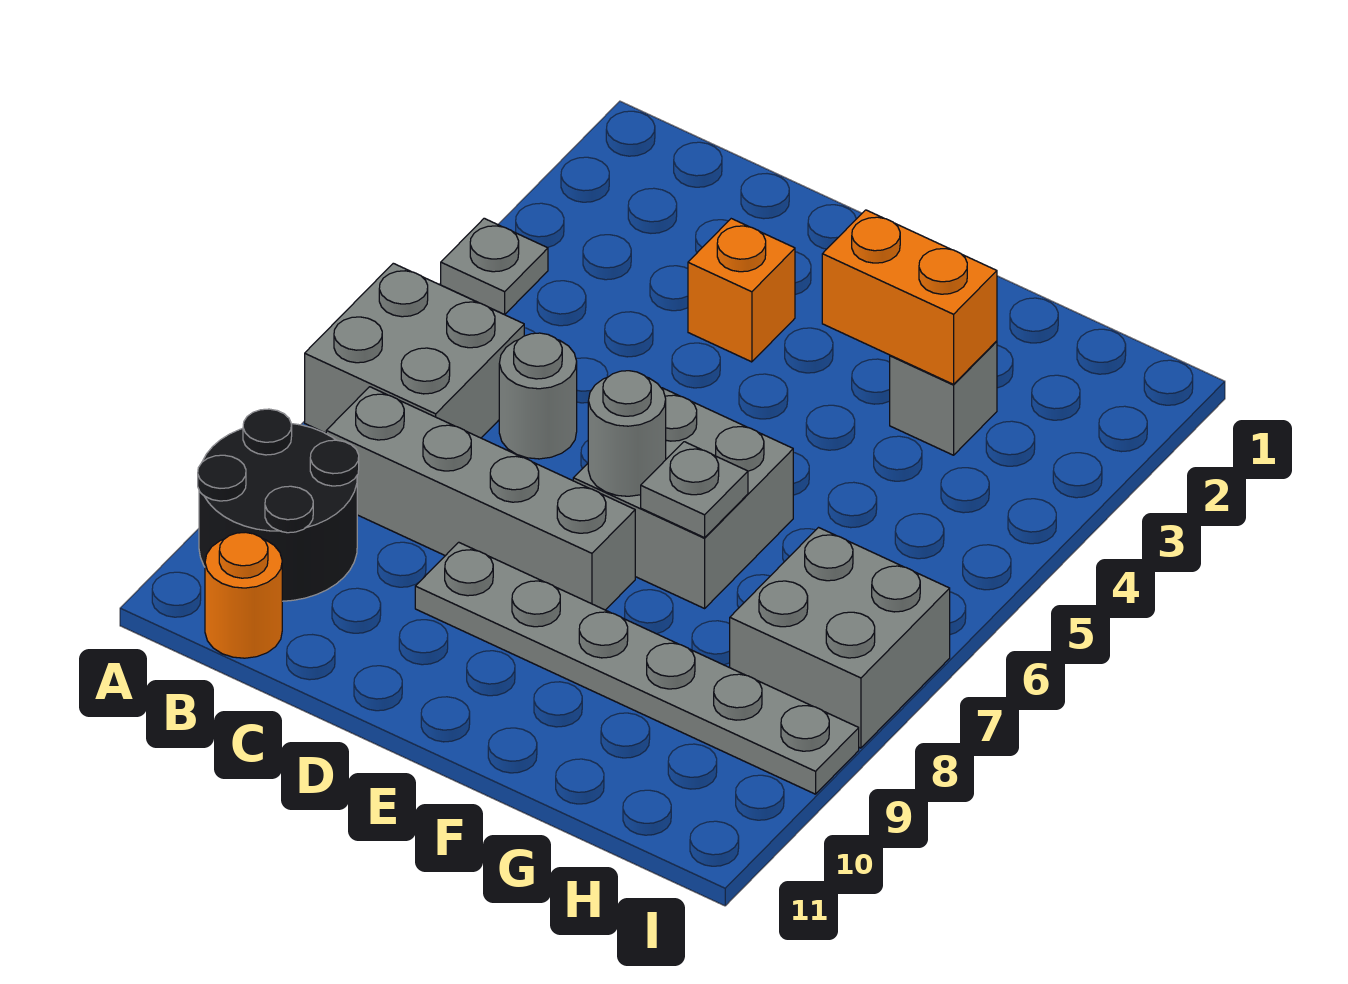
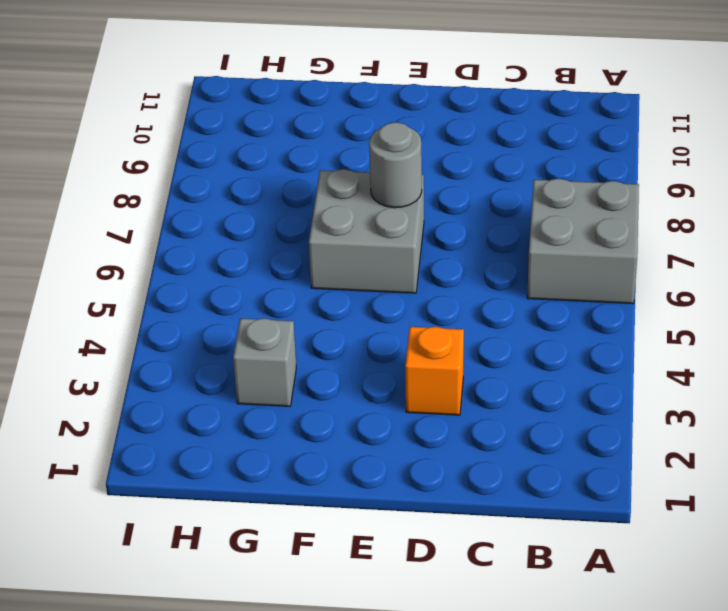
none -> grey 1x1 plate [441,218,548,315]
none -> black 2x2 round brick [198,409,359,601]
none -> grey 1x4 brick [326,387,635,610]

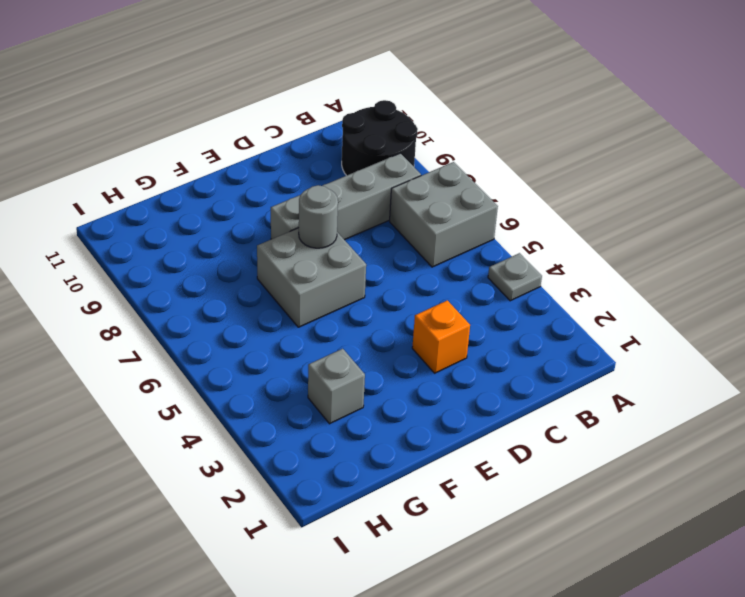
none -> orange 1x1 round brick [205,532,282,658]
none -> grey 1x1 round brick [499,333,577,459]
none -> grey 1x6 plate [415,542,859,794]

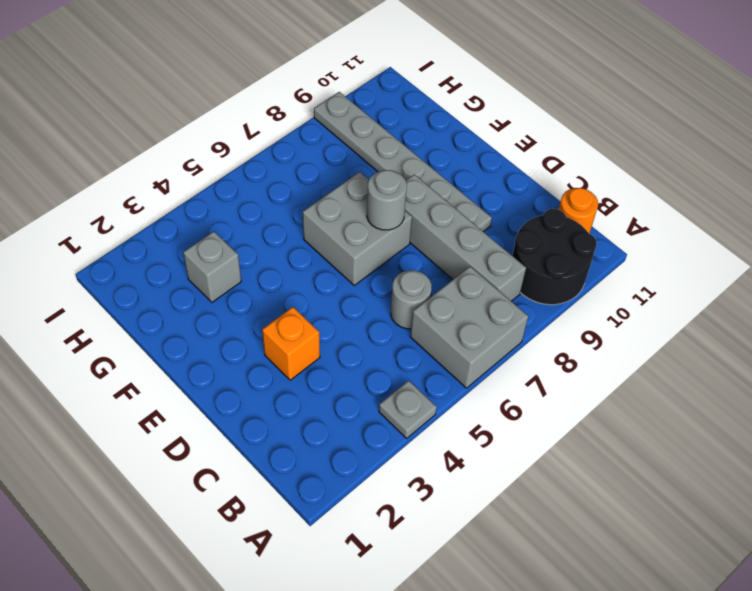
none -> grey 2x2 brick [730,528,950,748]
none -> orange 1x2 brick [822,210,997,384]
none -> grey 1x1 plate [641,442,748,538]

